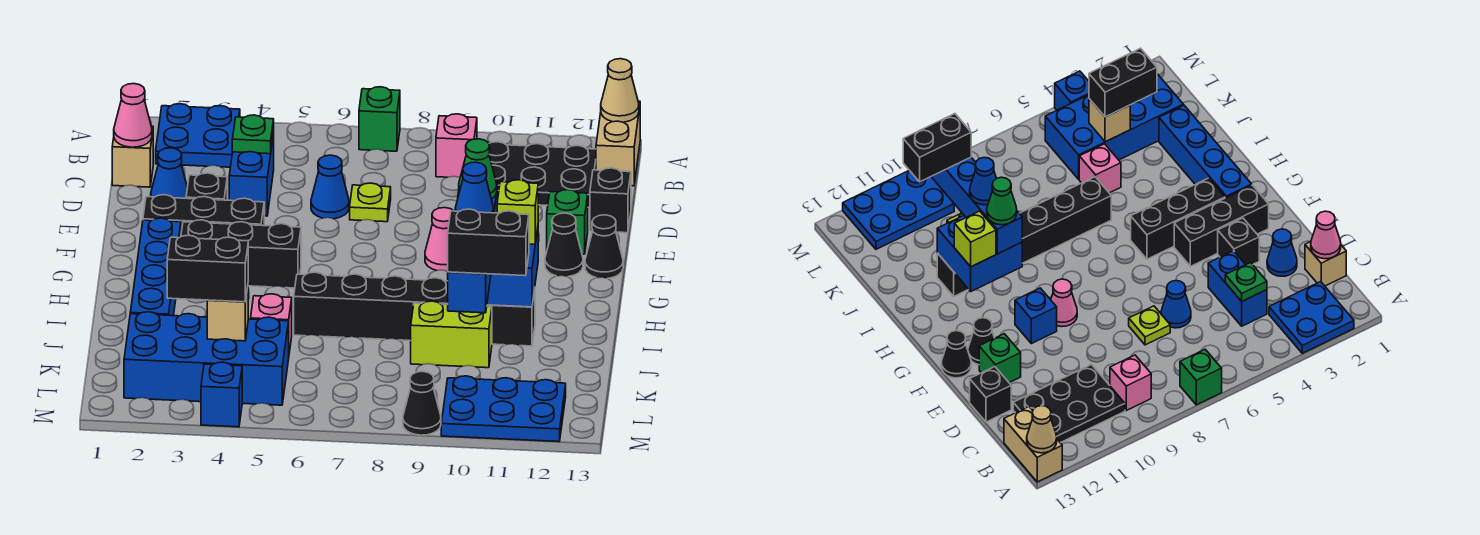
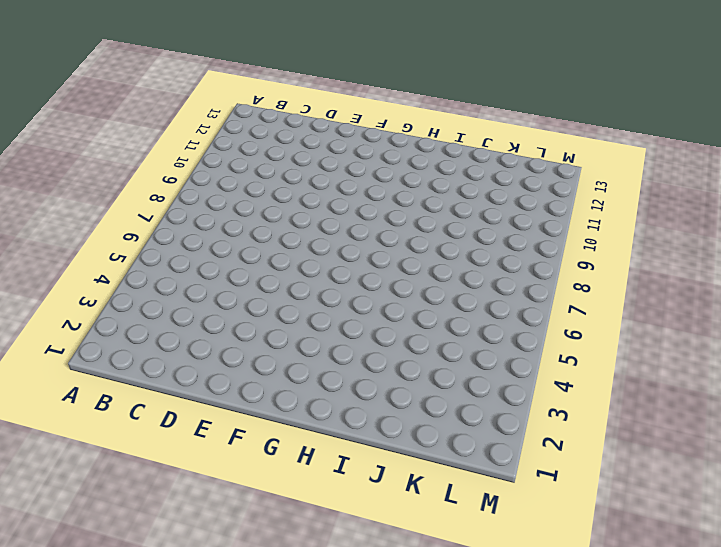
none -> blue 2x2 plate [156,104,240,167]
none -> green 1x1 brick [359,87,400,151]
none -> tan 1x2 brick [596,101,640,186]
none -> pink 1x1 brick [436,114,477,177]

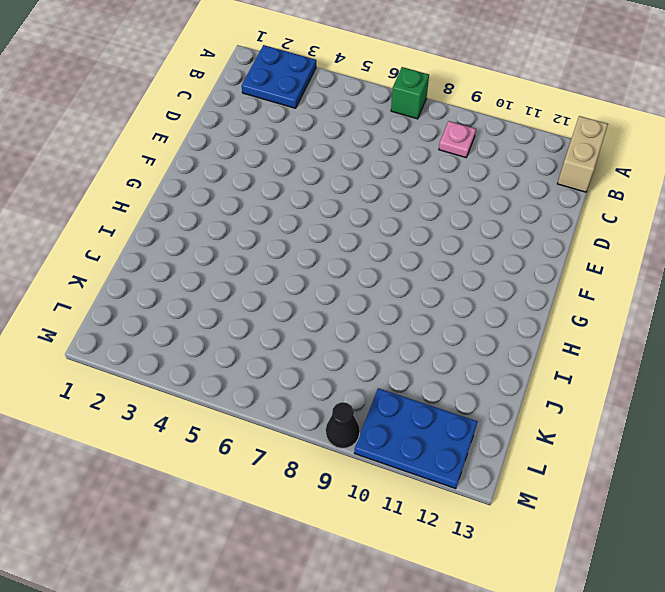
pink 1x1 plate [439,121,476,158] -> pink 1x1 brick [436,114,477,177]
none -> black 2x3 plate [489,142,596,207]
none -> tan 1x1 brick [112,126,153,187]
none -> blue 1x2 brick [229,133,274,216]
none -> blue 1x1 cone [151,148,187,198]

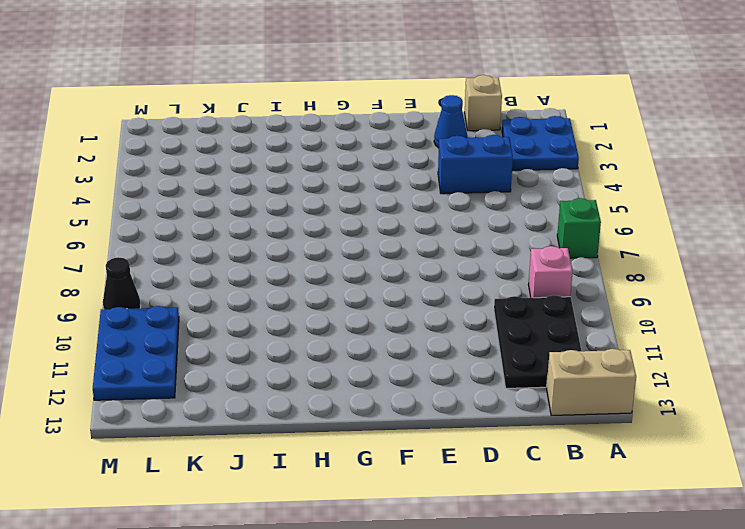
none -> blue 1x1 cone [311,155,349,219]
none -> lime 1x1 plate [350,183,391,222]
none -> black 1x1 brick [590,168,631,233]
none -> black 1x1 brick [186,173,227,200]

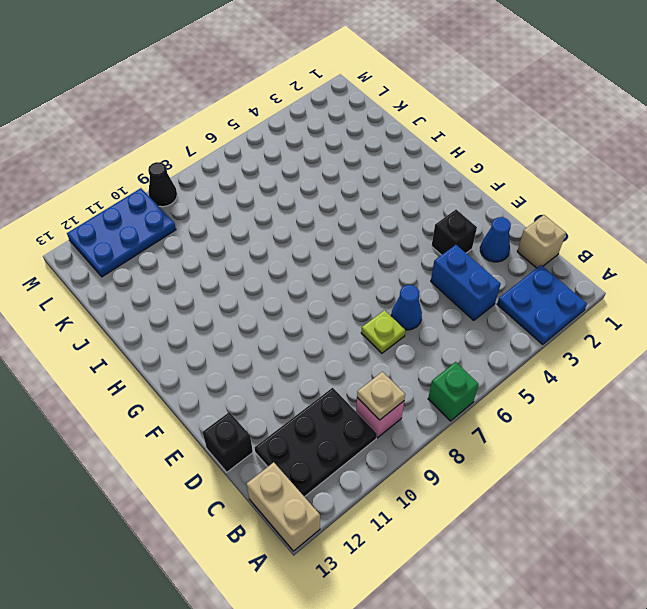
tan 1x1 plate [357,372,405,420] -> none
none -> green 1x1 brick [547,190,588,254]
none -> black 1x3 brick [143,195,264,232]
none -> pink 1x1 cone [425,208,453,271]
none -> blue 1x1 brick [1015,288,1057,344]

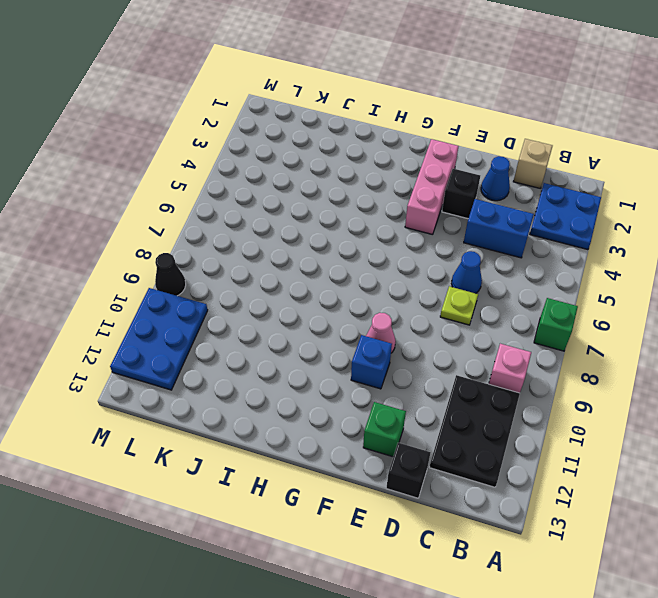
pink 1x3 brick [405,139,458,235] -> black 1x3 brick [143,195,264,232]
none -> tan 1x2 brick [596,101,640,186]
none -> black 1x1 cone [545,213,583,277]
none -> black 1x1 cone [585,215,623,278]
none -> blue 1x4 brick [130,218,181,316]

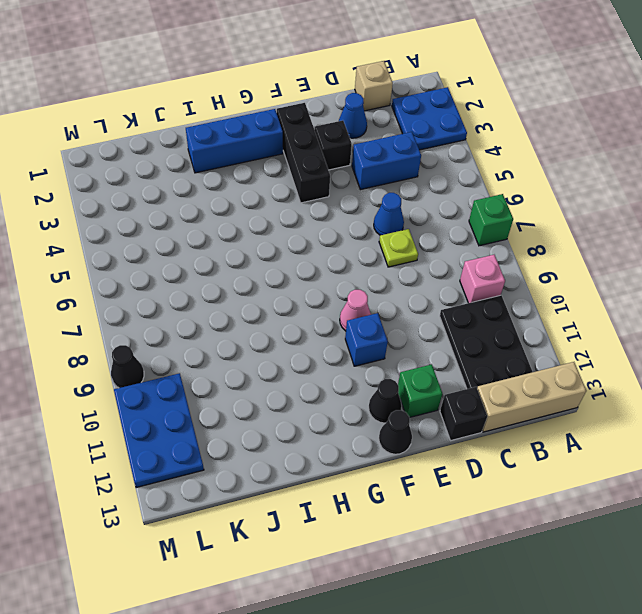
tan 1x3 brick [477,362,586,432] -> tan 1x2 brick [596,101,640,186]
blue 1x3 brick [186,109,283,173] -> blue 1x4 brick [130,218,181,316]
none -> black 1x3 brick [181,220,301,288]
none -> black 1x6 brick [294,272,535,346]
none -> pink 1x1 brick [251,294,292,353]
none -> lime 1x2 brick [411,301,492,368]

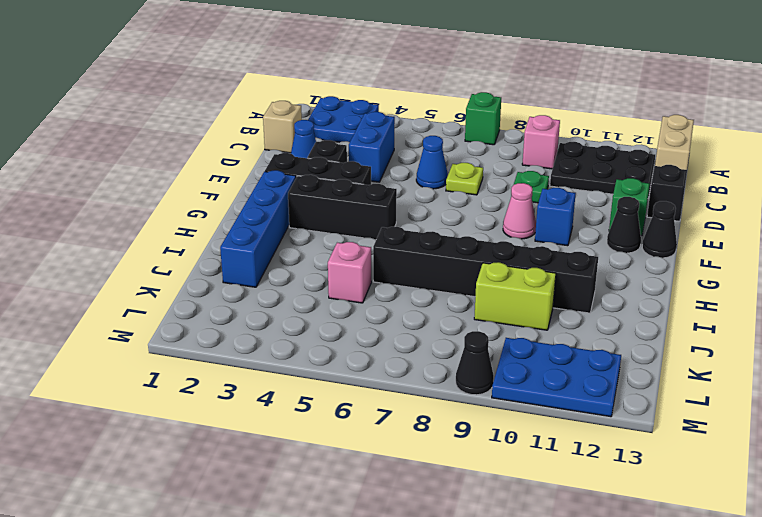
green 1x1 plate [514,171,549,203] -> green 1x1 plate moved to [232,115,274,154]
none -> blue 2x4 brick [124,312,289,405]
none -> blue 1x1 brick [201,362,242,427]
none -> tan 1x1 cone [601,59,639,122]
none -> pink 1x1 cone [114,84,152,147]

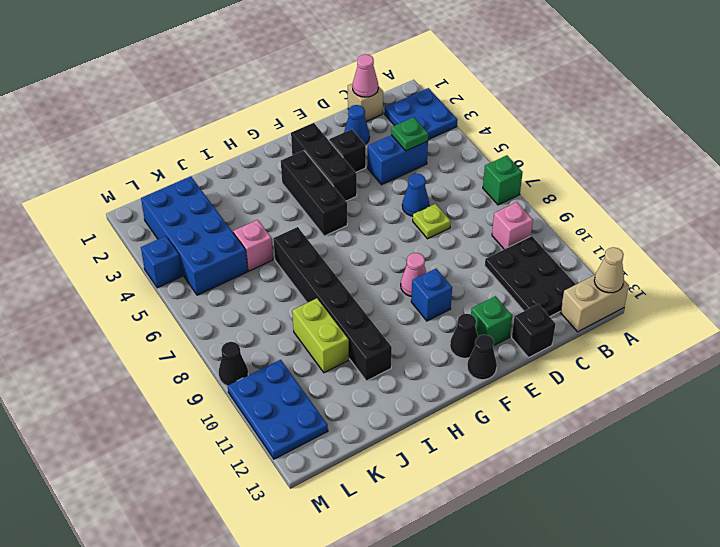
none -> blue 1x4 brick [130,218,181,316]
none -> blue 2x2 brick [487,228,538,307]
none -> tan 1x1 brick [207,287,248,341]
none -> blue 1x4 brick [448,182,498,313]

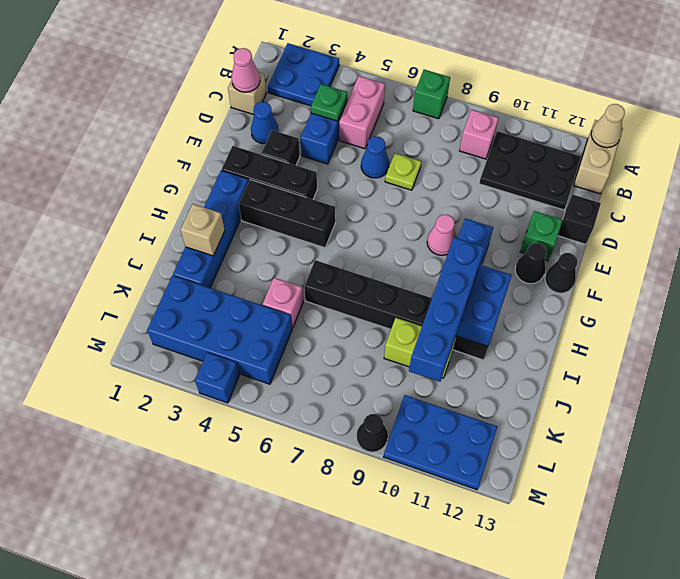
pink 1x2 brick [339,76,385,149] -> none
tan 1x1 brick [181,204,225,256] -> tan 1x1 brick moved to [207,287,248,341]
none -> lime 1x1 brick [497,180,538,244]
none -> black 1x2 brick [167,235,248,302]
none -> green 1x1 cone [459,139,497,199]
none -> blue 1x1 cone [455,162,494,213]

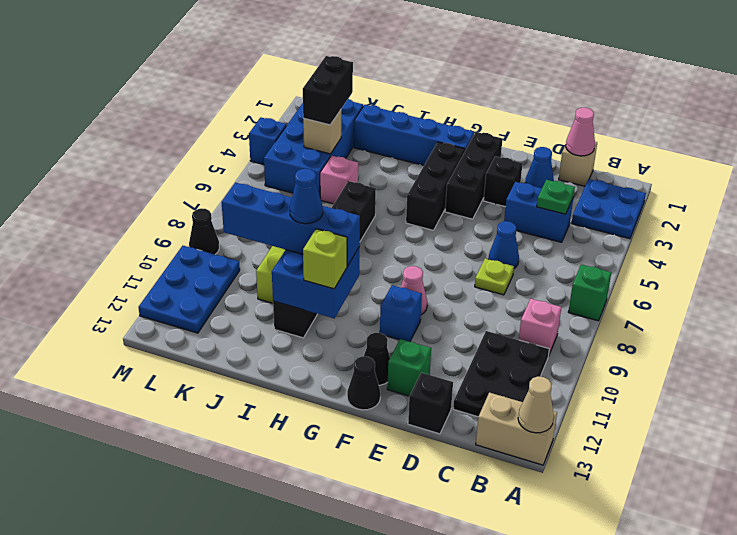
none -> green 1x1 cone [459,139,497,199]
none -> black 1x2 brick [448,209,529,276]

